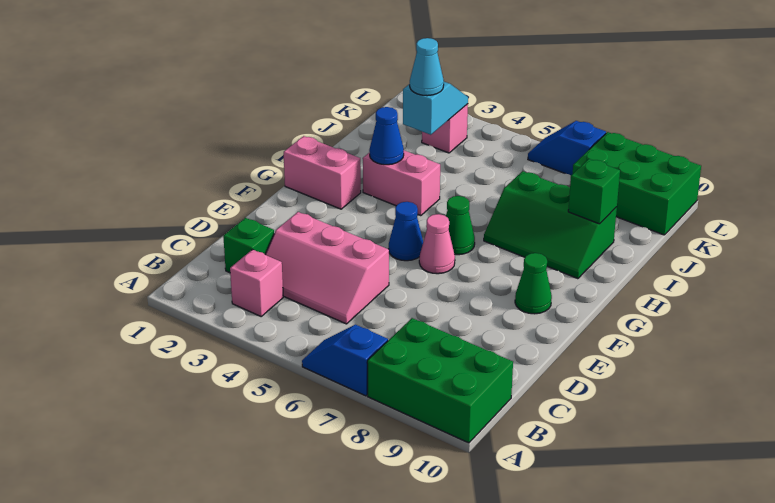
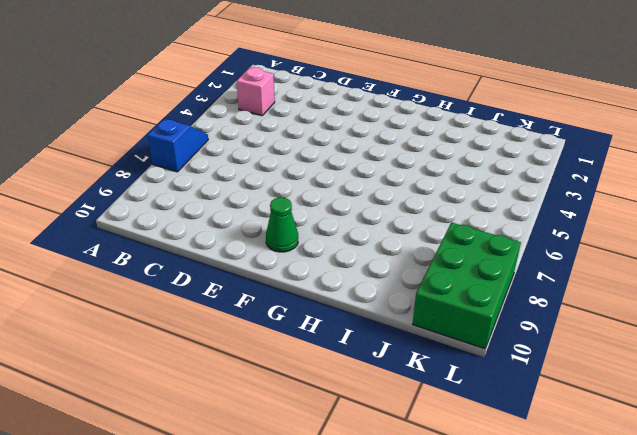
none -> green 2x3 brick [367,318,513,443]
none -> green 1x1 brick [223,218,274,273]
none -> pink 2x3 slope [265,212,389,324]

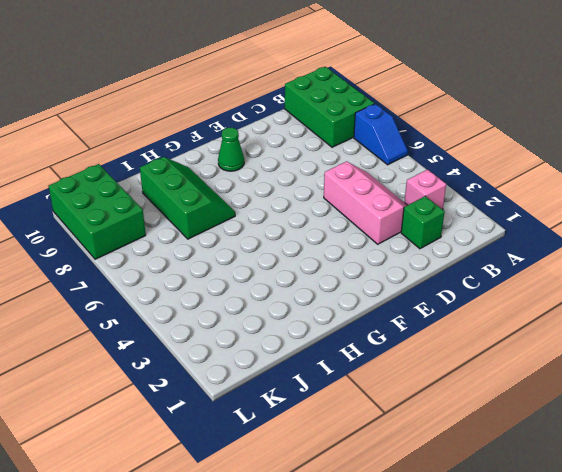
none -> blue 1x1 cone [389,202,423,261]
none -> pink 1x1 cone [419,214,455,274]
none -> pink 1x2 brick [284,136,361,209]

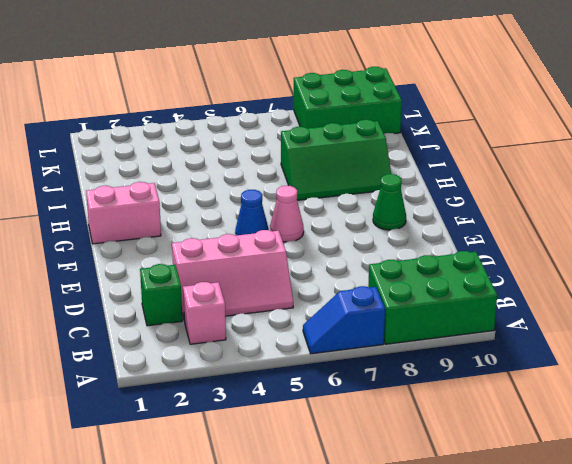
none -> green 1x1 cone [446,196,475,255]
none -> pink 1x2 brick [363,150,440,216]
none -> pink 1x1 brick [422,104,468,153]

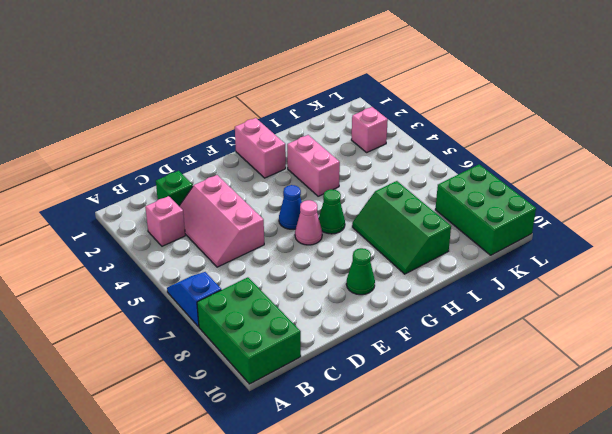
none -> blue 1x2 slope [528,121,606,175]
none -> blue 1x1 cone [369,107,404,165]
none -> green 1x1 brick [568,159,620,224]

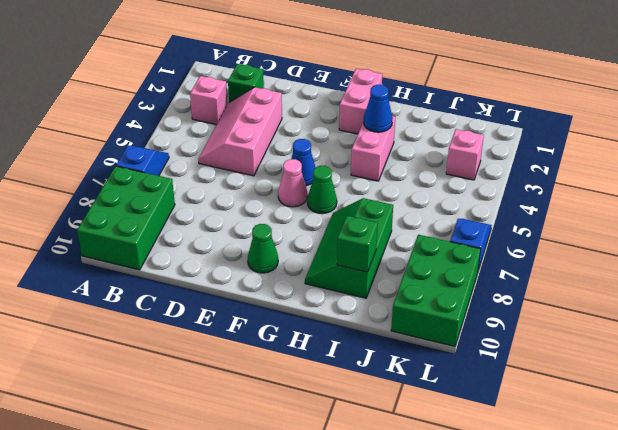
none -> cyan 1x2 slope [403,82,468,135]
none -> cyan 1x1 cone [410,38,444,96]

